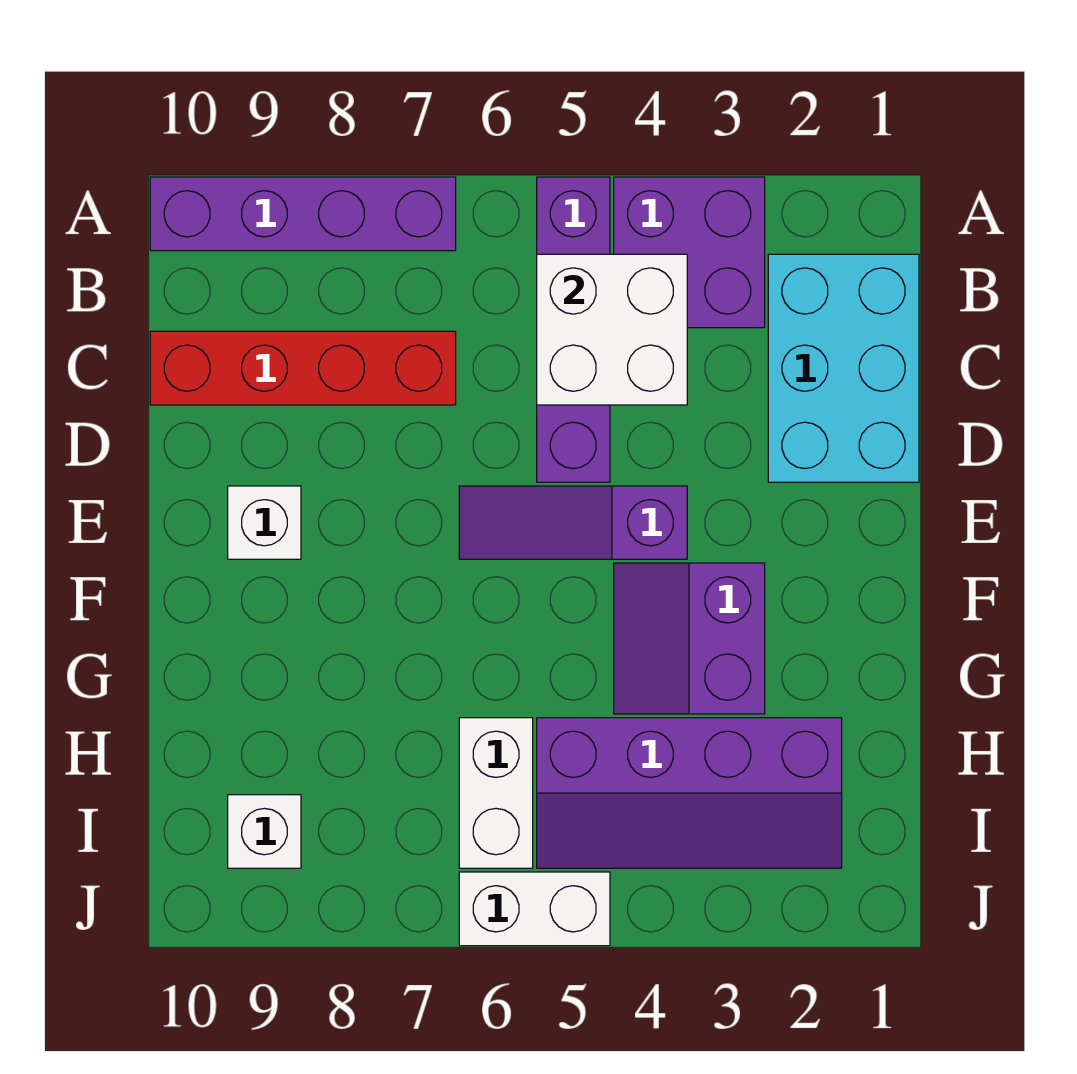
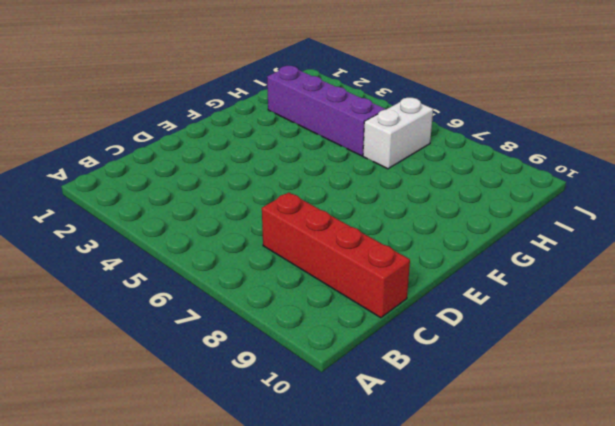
none -> purple 2x2 brick [614,177,765,328]
none -> purple 1x4 brick [537,177,610,482]
none -> purple 1x4 brick [150,177,456,251]

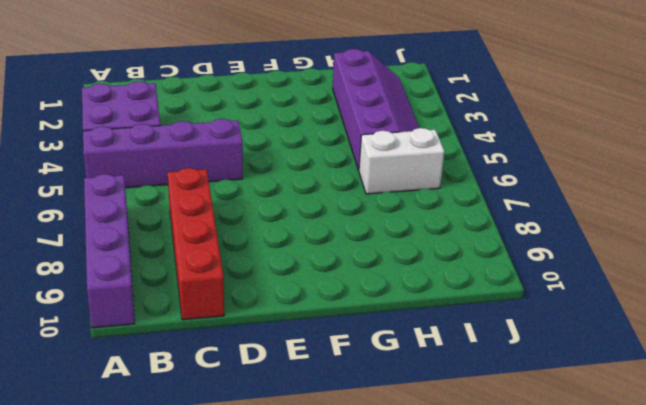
none -> cyan 2x3 brick [768,254,919,482]
none -> purple 1x3 slope [459,486,687,559]
none -> white 1x1 brick [228,486,301,559]

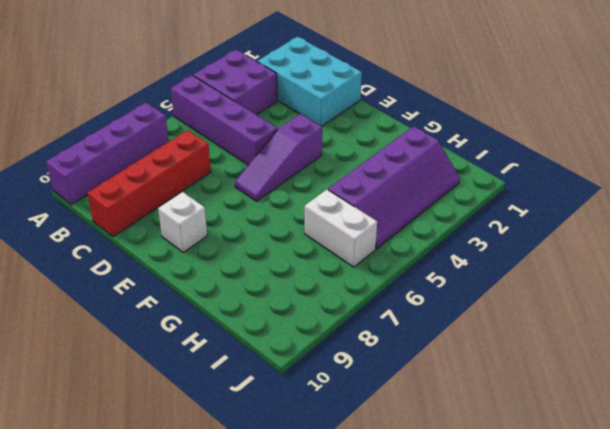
none -> purple 2x2 slope [614,563,765,714]
none -> white 1x1 brick [228,795,301,868]
none -> white 1x2 brick [459,872,610,946]

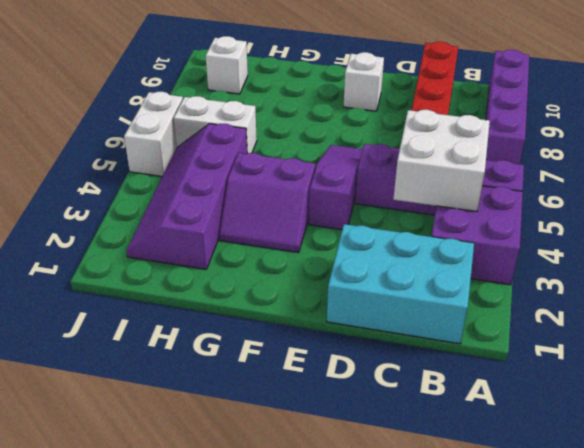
purple 2x2 slope [219,153,315,253] -> purple 2x2 slope turned to [614,563,765,714]

